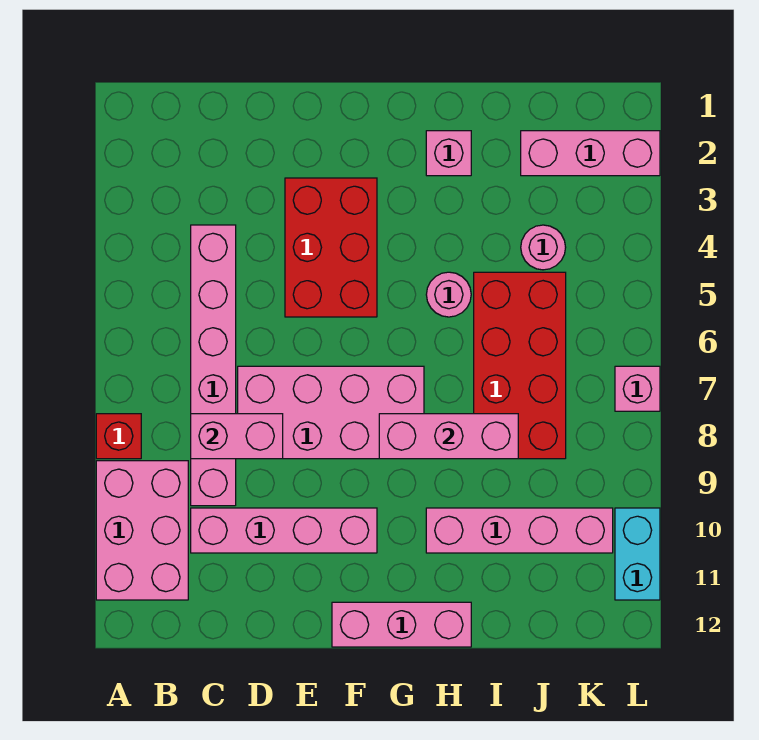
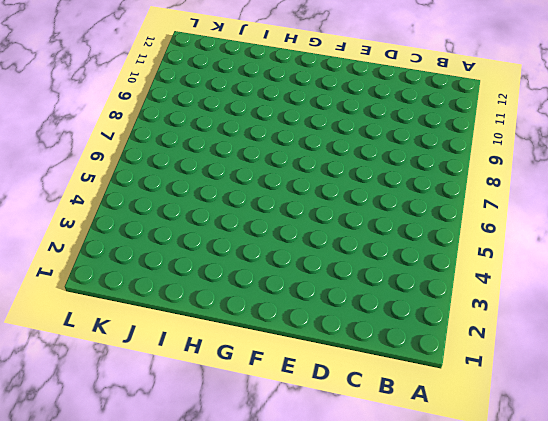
none -> red 1x1 brick [96,414,141,459]
none -> pink 2x3 brick [96,461,188,600]
none -> pink 1x6 brick [191,225,236,506]

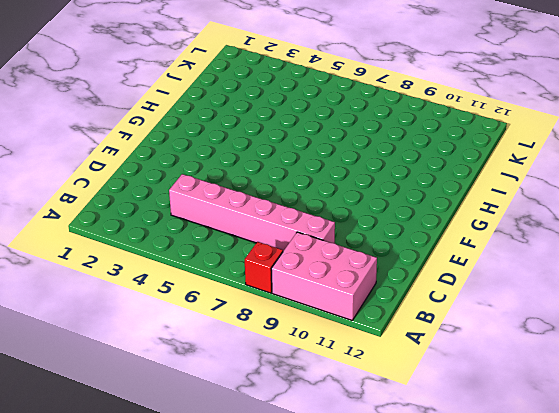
none -> pink 1x4 brick [191,508,377,553]
none -> pink 2x4 brick [238,366,424,459]
none -> red 2x3 brick [285,178,377,317]

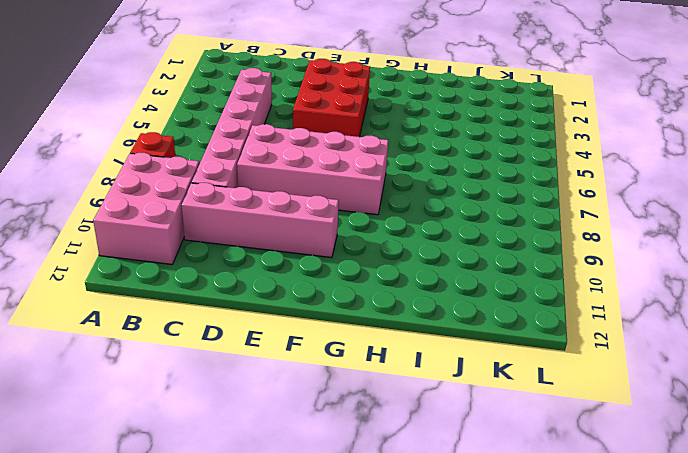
none -> pink 1x3 brick [332,602,471,647]
none -> pink 1x1 brick [426,131,471,176]
none -> pink 1x1 round brick [426,272,471,317]

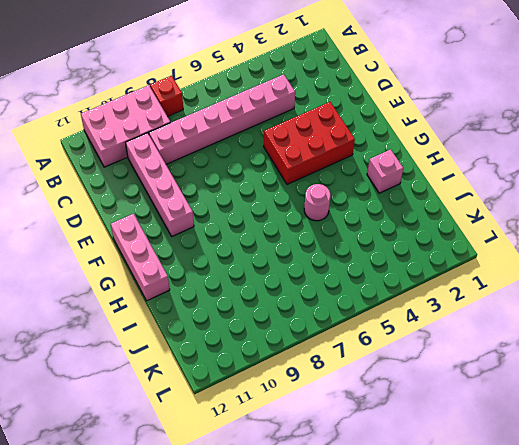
none -> pink 2x4 brick [238,366,424,459]
none -> pink 1x4 brick [426,508,613,553]
none -> red 2x4 brick [474,272,566,459]

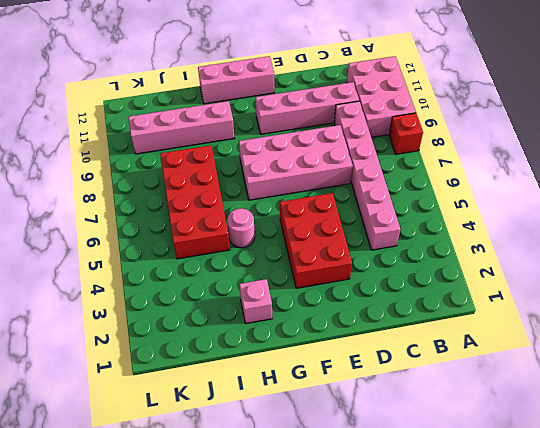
none -> pink 1x3 brick [521,131,660,176]
none -> pink 1x1 round brick [521,225,566,270]
none -> pink 1x1 brick [615,366,660,411]

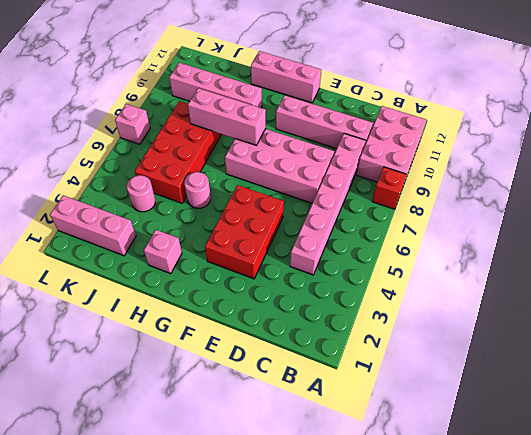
none -> cyan 1x2 brick [615,508,660,600]
none -> pink 1x2 brick [191,414,283,459]

